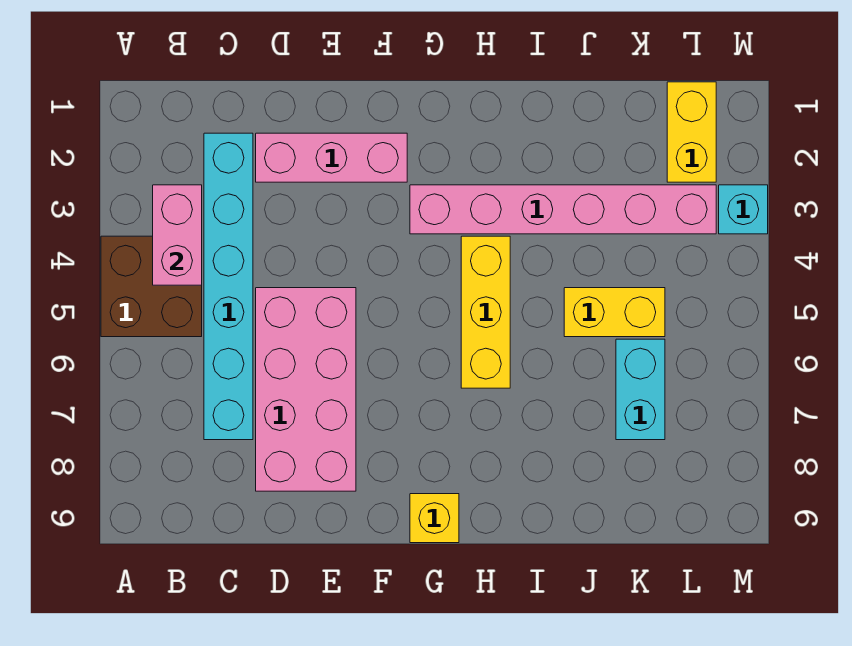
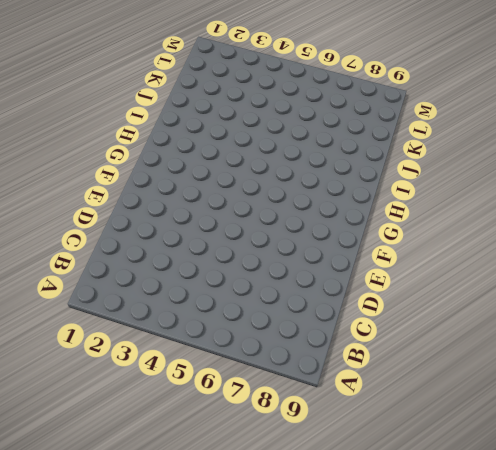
none -> brown 2x2 brick [101,236,202,337]
none -> cyan 1x6 brick [204,133,253,440]
none -> pink 1x3 brick [256,133,407,182]

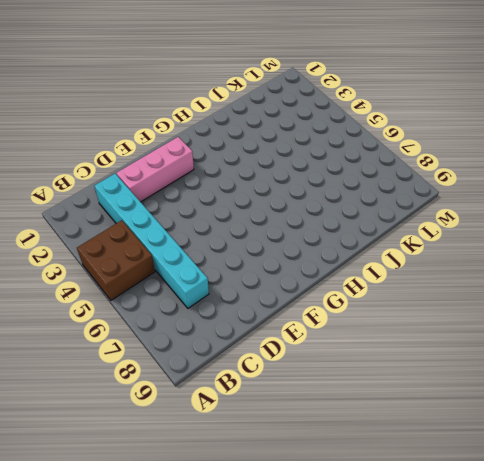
none -> pink 2x4 brick [256,288,356,491]
none -> pink 1x6 brick [410,185,716,234]
none -> yellow 1x1 brick [410,494,459,543]

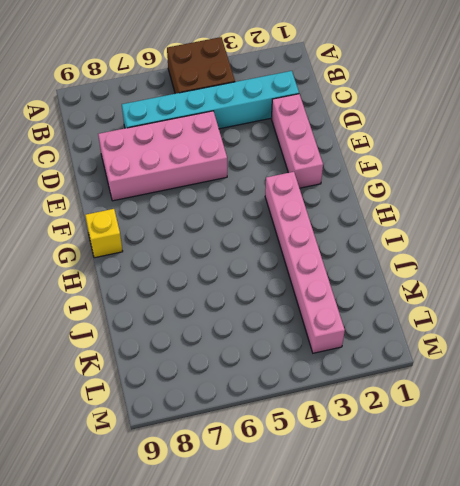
none -> yellow 1x3 brick [461,236,510,388]
none -> yellow 1x2 brick [564,288,665,337]
none -> cyan 1x2 brick [616,339,665,440]

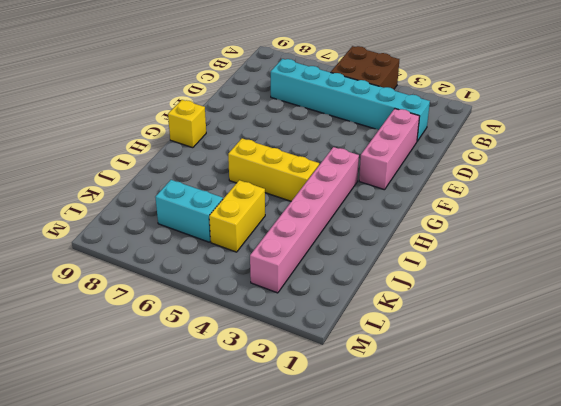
none -> pink 2x4 brick [256,288,356,491]
none -> yellow 1x2 brick [667,82,716,182]
none -> cyan 1x1 brick [719,185,768,234]

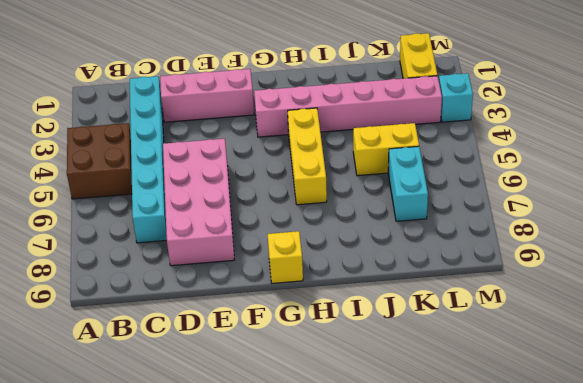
none -> pink 1x2 brick [153,185,202,285]

